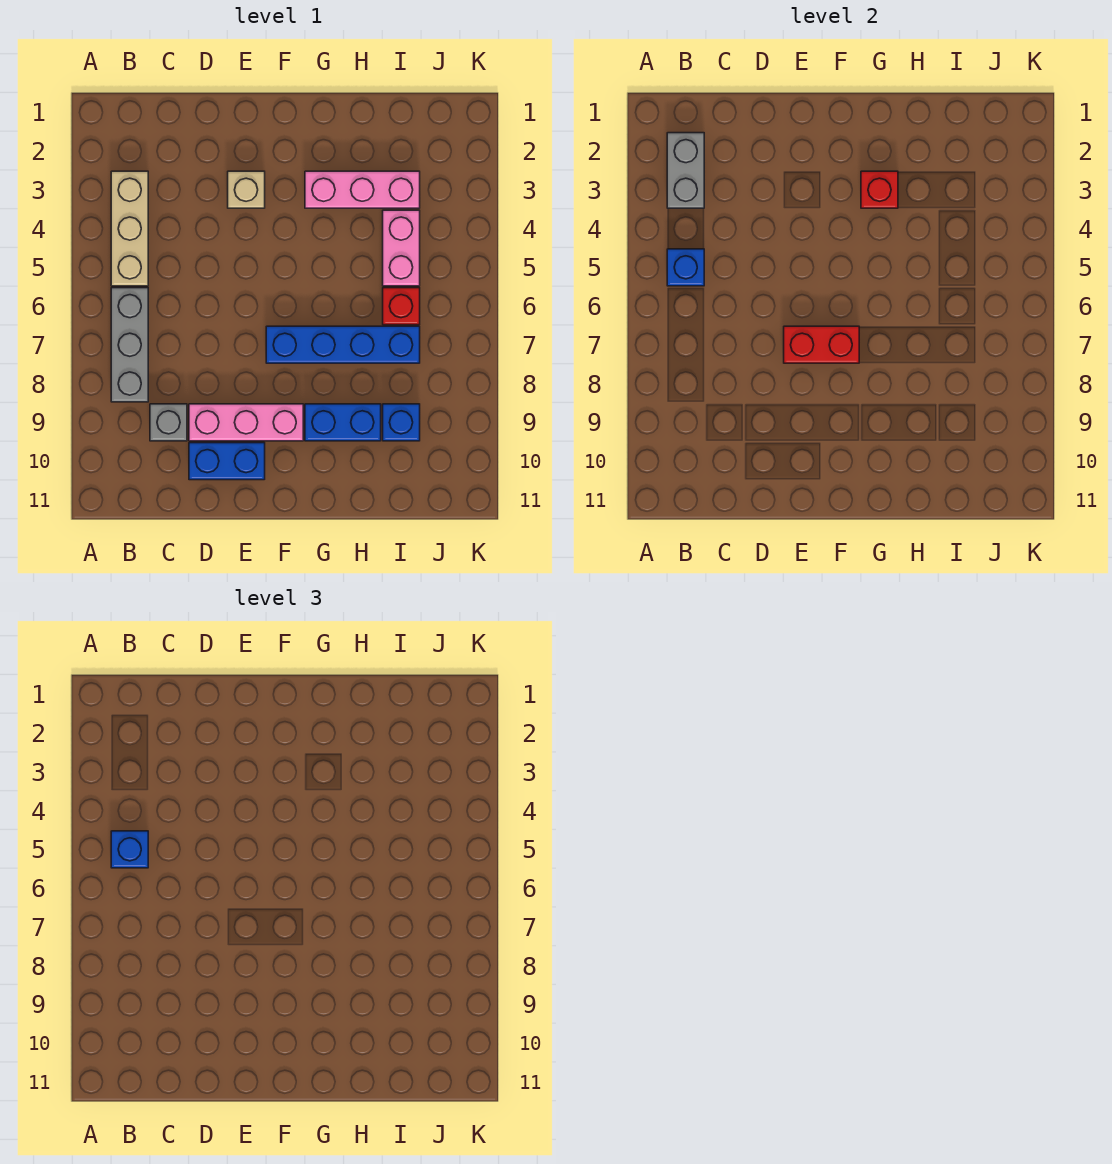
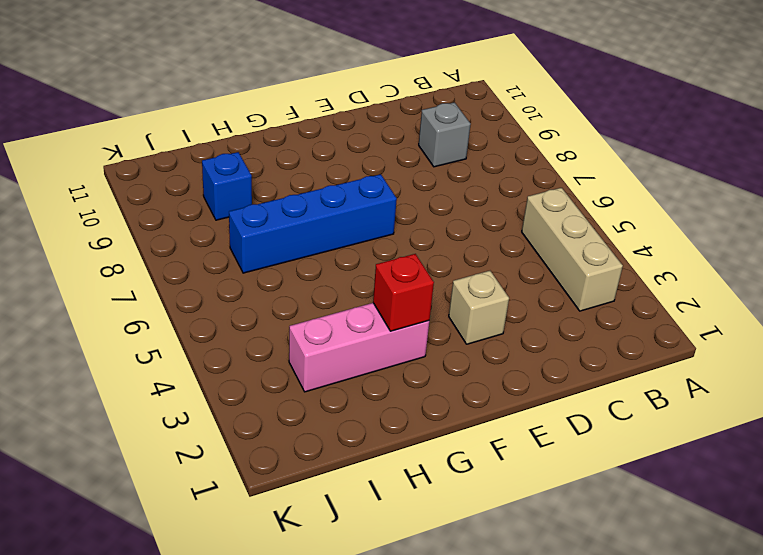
none -> grey 1x3 brick [111,288,148,402]
none -> pink 1x3 brick [189,404,303,441]
none -> blue 1x2 brick [189,443,265,480]

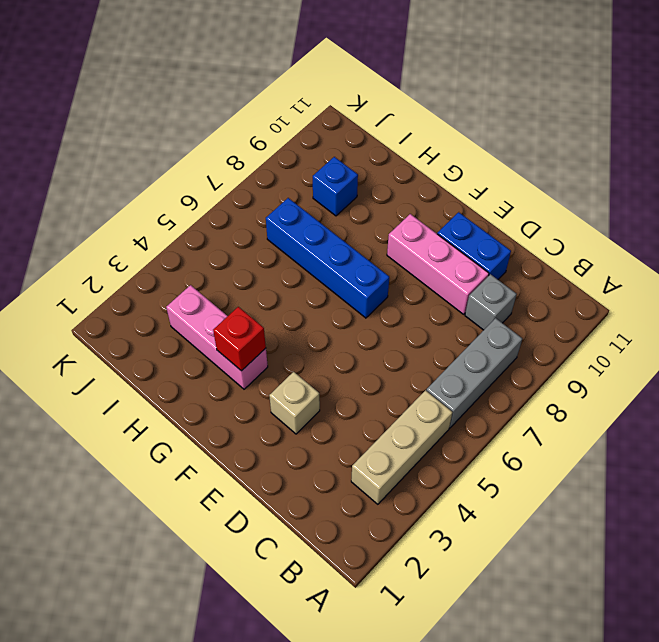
none -> blue 1x2 brick [305,404,381,441]
none -> pink 1x2 brick [383,210,420,286]
none -> red 1x1 brick [383,288,420,325]

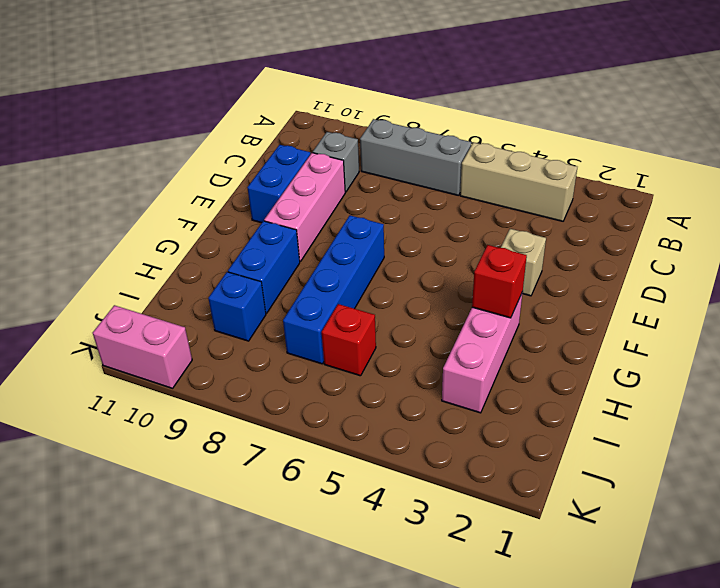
pink 1x2 brick [93,305,192,388] -> pink 1x2 brick moved to [383,210,420,286]
none -> grey 1x2 brick [667,133,704,208]
none -> blue 1x1 brick [667,249,704,286]
none -> red 1x2 brick [784,326,859,363]

